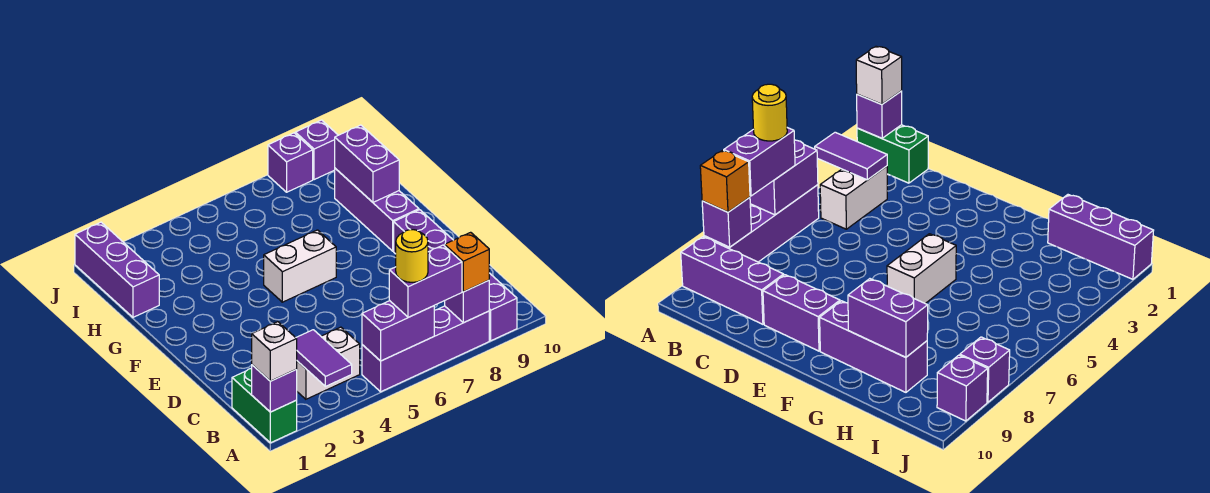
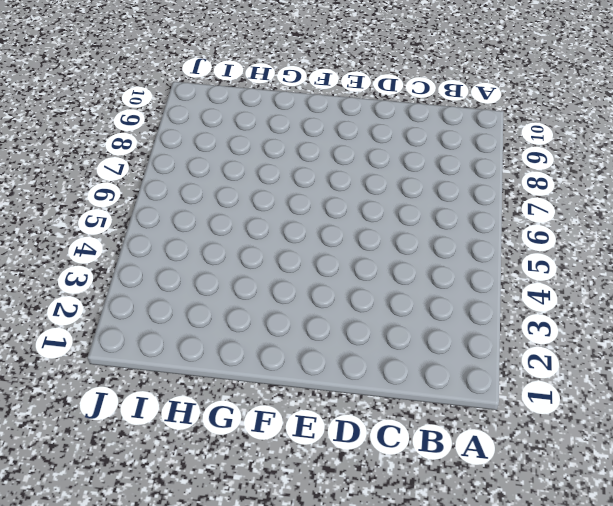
none -> green 1x2 brick [232,368,297,443]
none -> purple 1x4 brick [362,306,489,392]
none -> purple 1x3 brick [489,273,517,341]

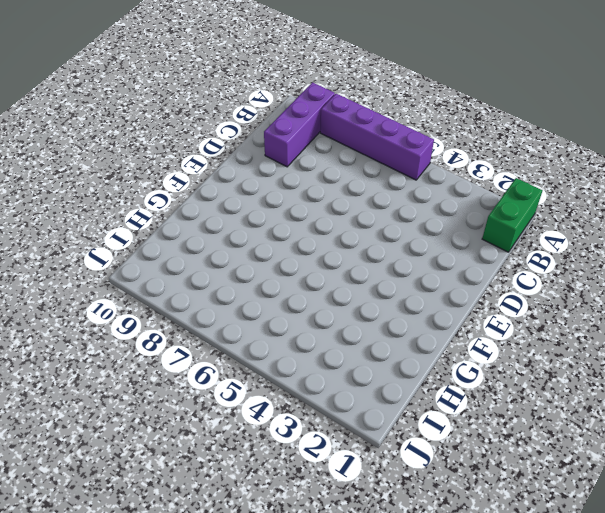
none -> white 1x2 brick [297,327,360,399]
none -> purple 1x2 brick [394,210,453,254]
none -> white 1x2 brick [264,230,336,302]

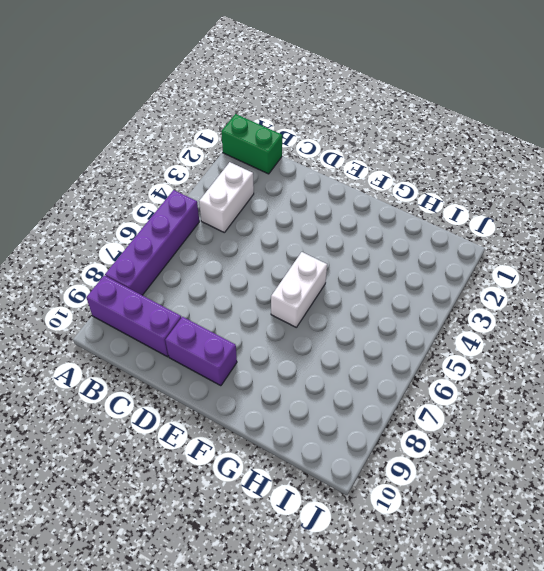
none -> purple 1x3 brick [335,168,419,251]
none -> purple 1x3 brick [75,222,159,317]
none -> purple 1x1 brick [268,133,313,192]

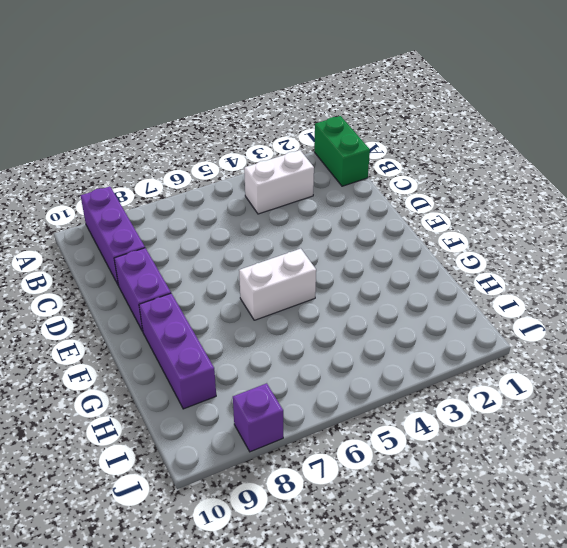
none -> purple 1x4 brick [362,306,489,392]
none -> purple 1x3 brick [75,222,159,317]
none -> purple 1x1 brick [295,120,338,180]

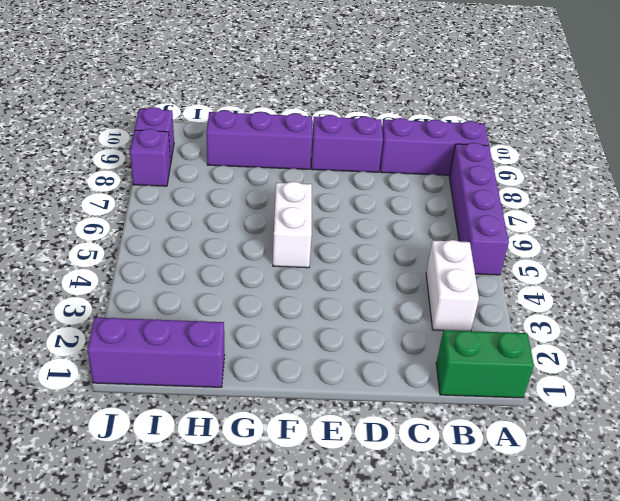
none -> purple 1x1 brick [252,365,297,412]
none -> purple 1x2 tile [296,330,352,386]
none -> purple 1x2 brick [362,301,434,361]

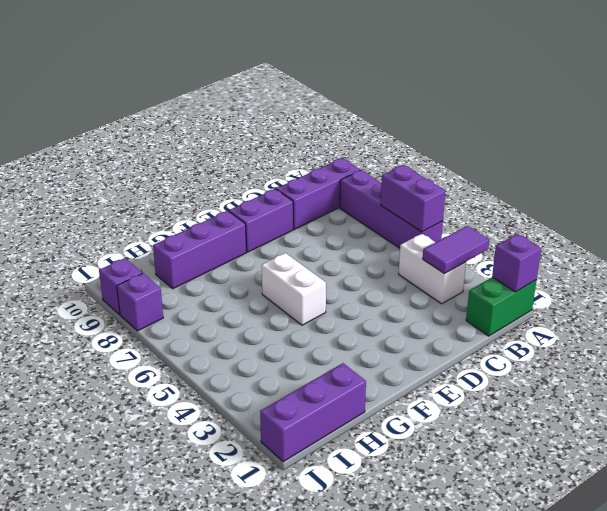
none -> purple 1x1 brick [445,280,489,323]
none -> purple 1x2 brick [335,125,399,202]
none -> white 1x1 brick [252,322,297,381]

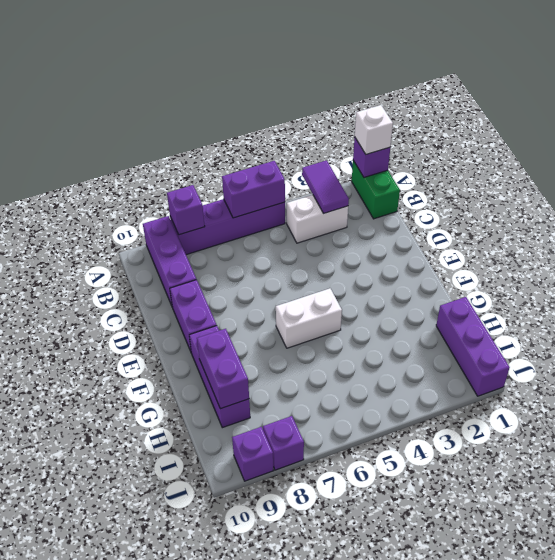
none -> purple 1x2 brick [389,245,462,317]
none -> orange 1x1 brick [445,232,489,292]
none -> yellow 1x1 round brick [396,229,428,282]

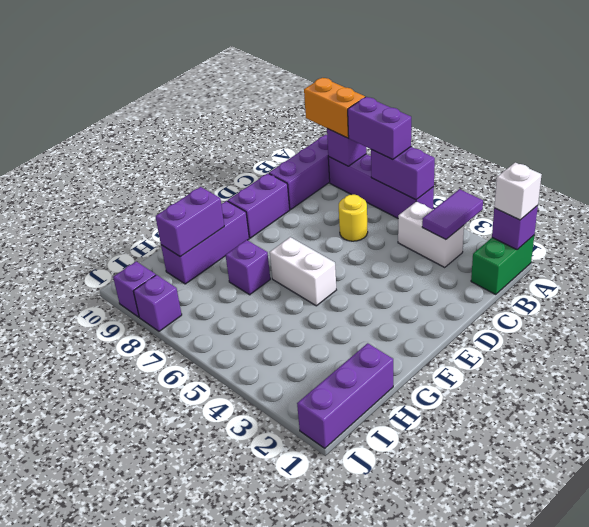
orange 1x2 brick [304,78,365,138] -> orange 1x1 brick [445,232,489,292]
yellow 1x1 round brick [339,195,368,241] -> yellow 1x1 round brick moved to [396,229,428,282]
purple 1x1 brick [226,240,270,295] -> none

